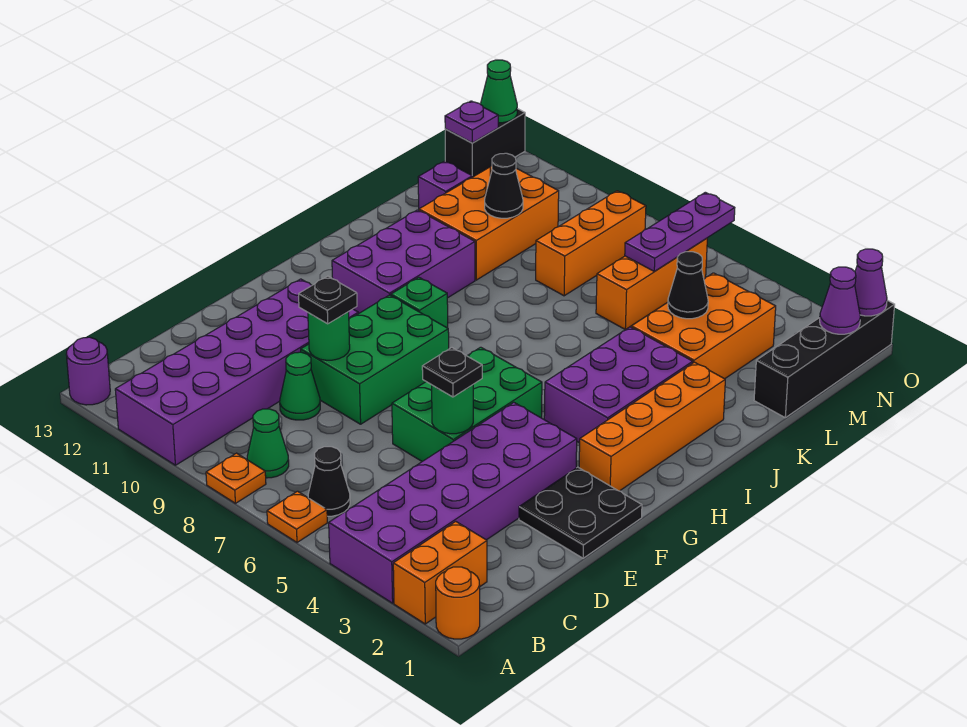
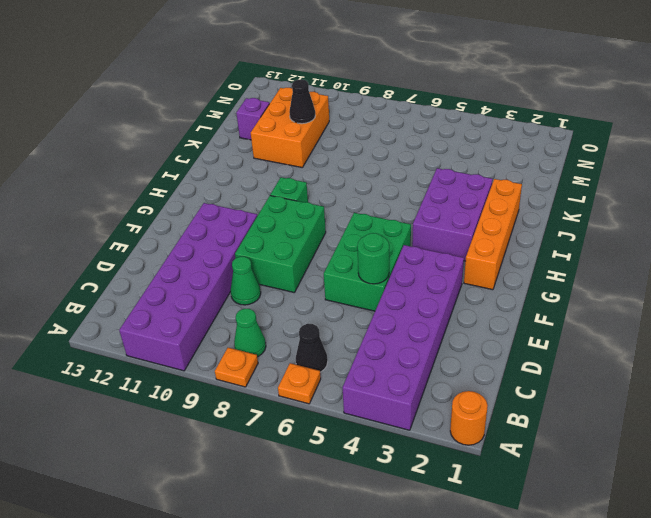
none -> orange 1x2 brick [393,521,487,624]
none -> purple 1x1 round brick [66,337,110,405]
none -> black 2x2 plate [519,467,642,558]
none -> purple 2x3 brick [332,210,475,314]

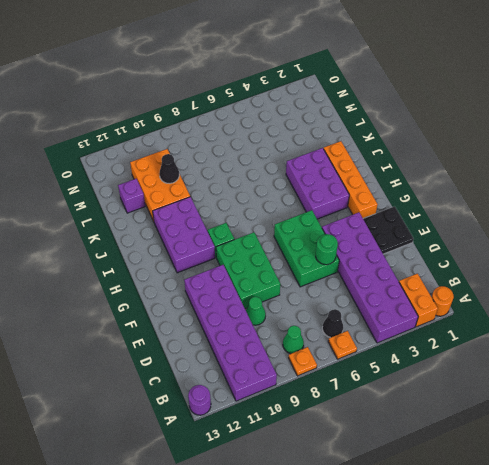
none -> orange 2x3 brick [631,273,776,379]
none -> black 1x4 brick [754,300,895,418]
none -> orange 1x3 brick [596,238,707,330]
none -> orange 1x3 brick [536,191,646,296]

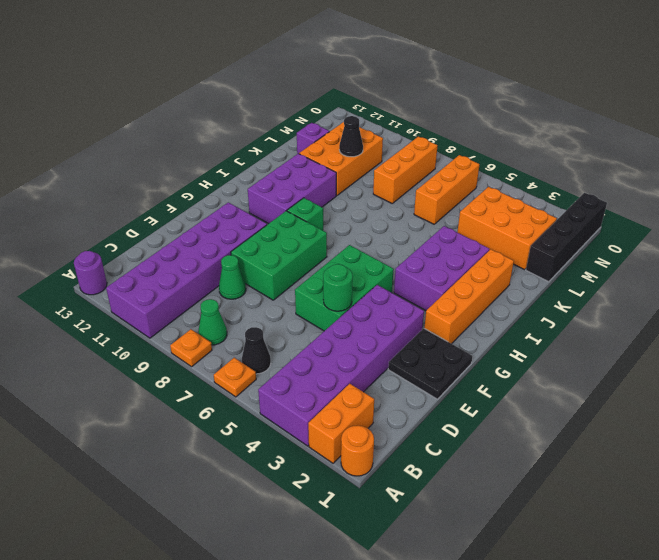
orange 2x3 brick [457,187,557,270] -> orange 2x3 brick turned to [631,273,776,379]
none -> black 1x2 brick [445,109,525,177]
none -> green 1x1 round brick [308,312,350,360]
none -> black 1x1 cone [668,251,708,319]
none -> purple 1x3 plate [625,192,735,272]

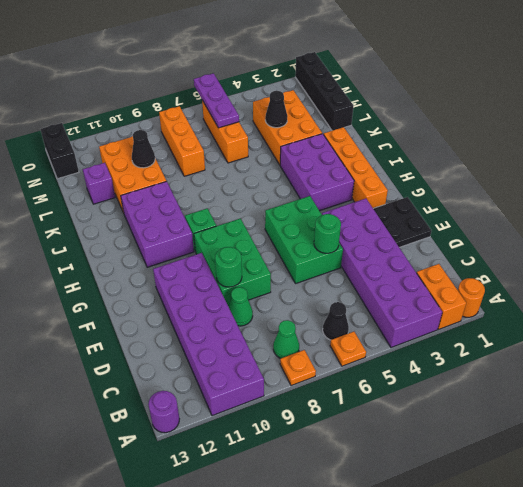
none -> purple 1x1 cone [820,267,860,334]
none -> purple 1x1 plate [445,101,498,143]
none -> purple 1x1 cone [855,249,887,316]
none -> green 1x1 cone [481,60,517,123]

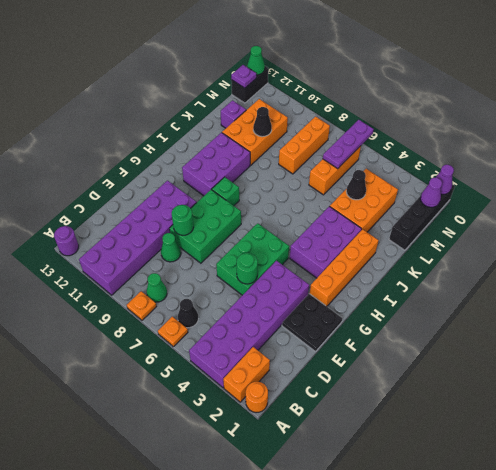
none -> black 1x1 plate [422,348,482,397]
none -> black 1x1 plate [299,276,357,324]

